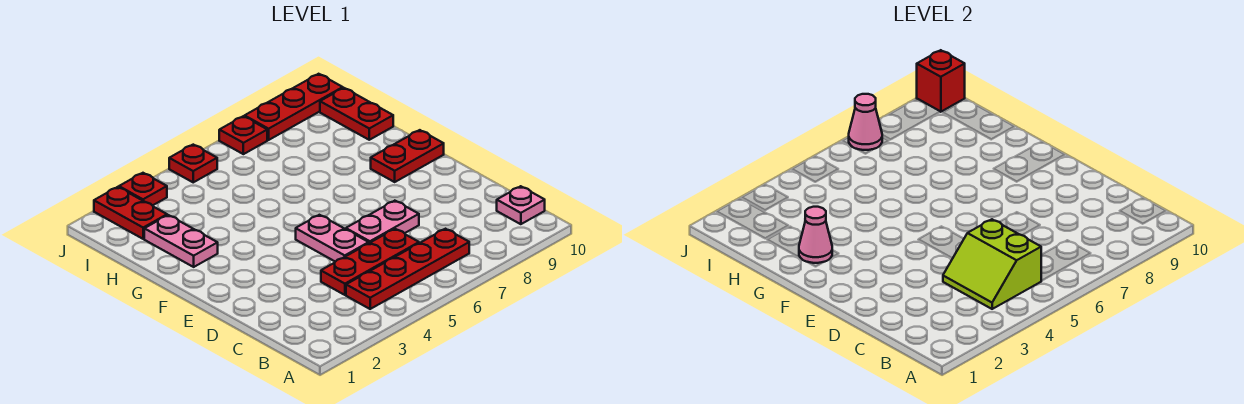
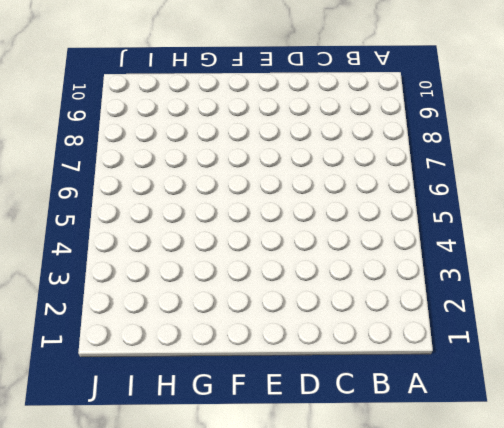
none -> red 1x4 plate [346,229,469,309]
none -> pink 1x1 plate [497,186,545,224]
none -> red 1x3 plate [321,229,419,295]

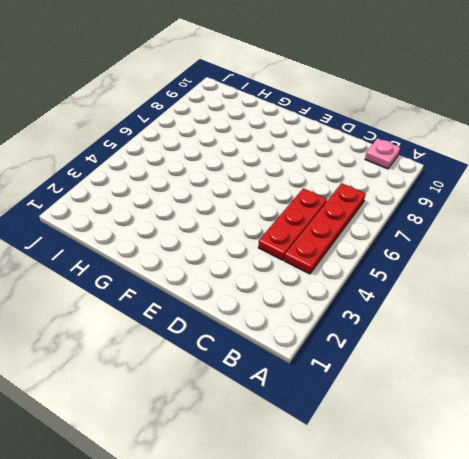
none -> pink 1x2 plate [296,215,369,262]
none -> pink 1x2 plate [346,201,419,243]
none -> red 1x2 plate [371,130,444,182]

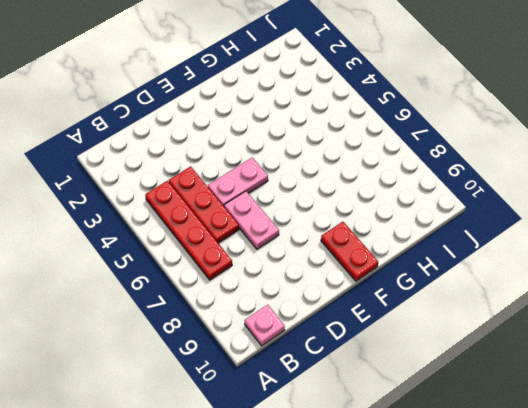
none -> pink 1x2 plate [144,215,218,267]
none -> red 1x2 plate [320,88,393,140]
none -> red 1x2 plate [94,187,167,239]

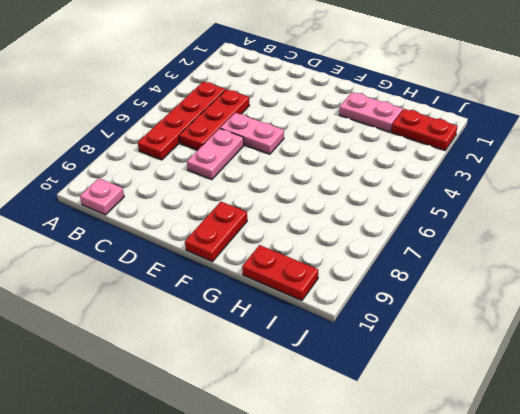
none -> red 1x1 plate [119,173,167,206]
none -> red 1x1 plate [169,145,217,182]
none -> red 1x1 plate [219,116,267,154]

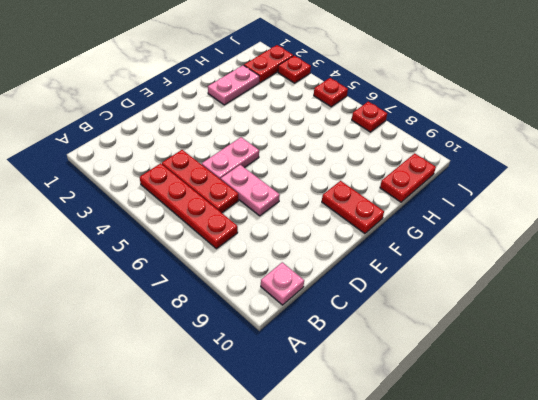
none -> red 1x3 plate [245,74,343,140]
none -> lime 2x2 slope [943,219,1041,309]
none -> pink 1x1 cone [799,207,832,263]

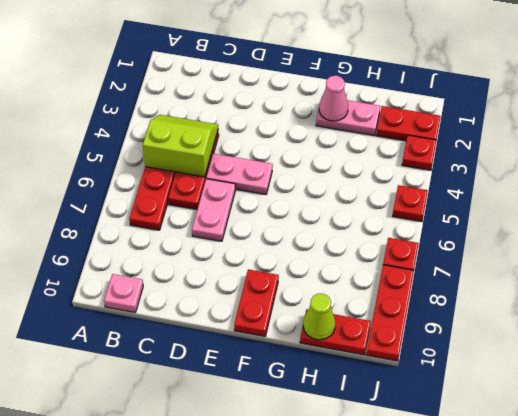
lime 1x1 cone [303,294,335,340] -> none
none -> pink 1x1 cone [849,94,882,150]
none -> red 1x1 brick [917,50,965,112]

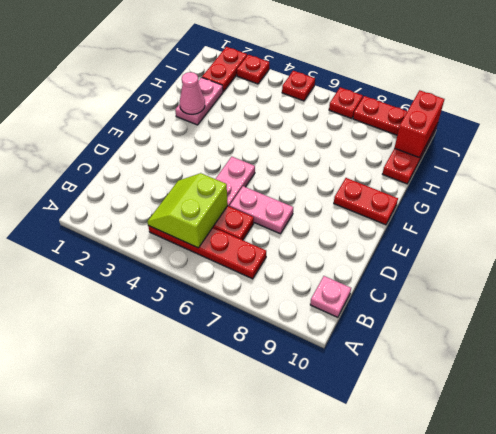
red 1x2 brick [395,90,444,158] -> red 1x1 brick [917,50,965,112]
none -> pink 1x1 cone [849,94,882,150]

